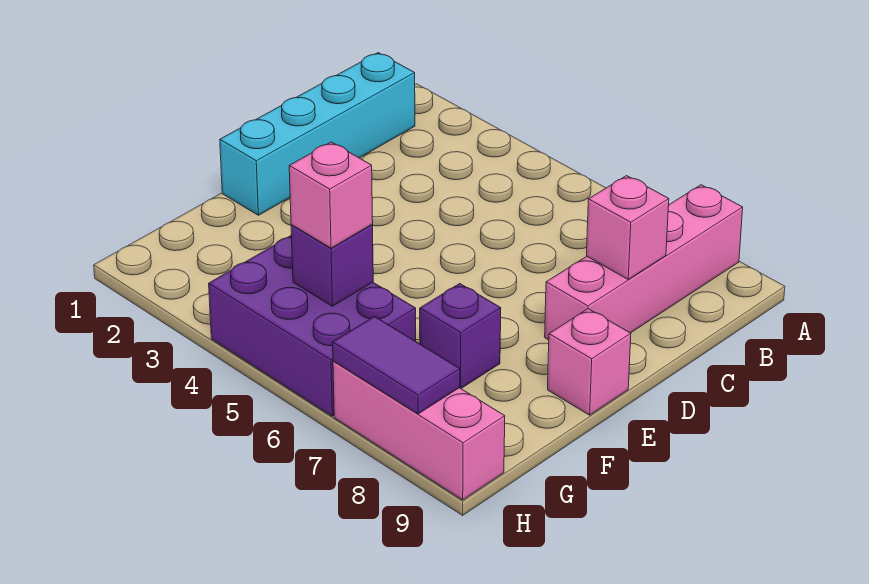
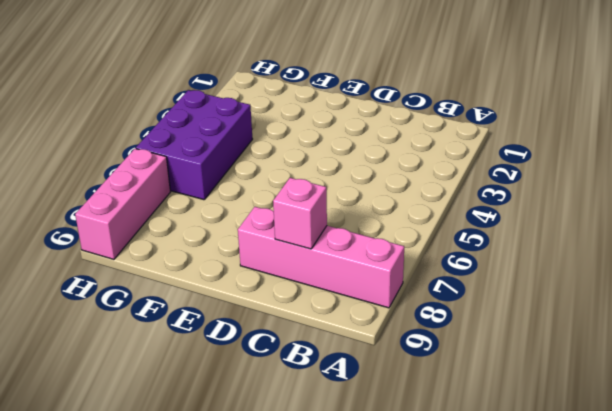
none -> cyan 1x4 brick [220,53,415,215]
none -> pink 1x1 brick [548,309,631,415]

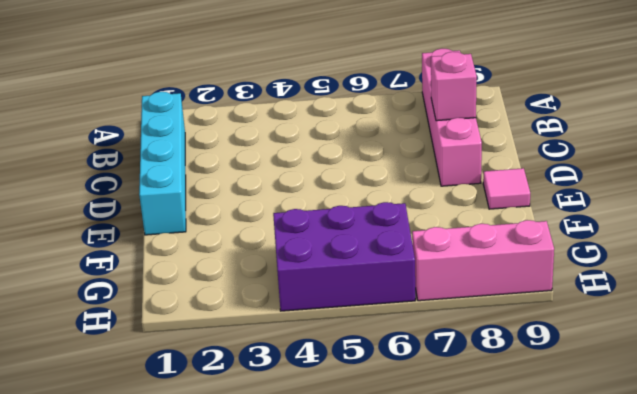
pink 1x1 tile [483,168,530,209] -> pink 1x1 brick [548,309,631,415]
none -> purple 1x1 brick [420,284,501,388]
none -> purple 1x1 brick [291,225,373,306]

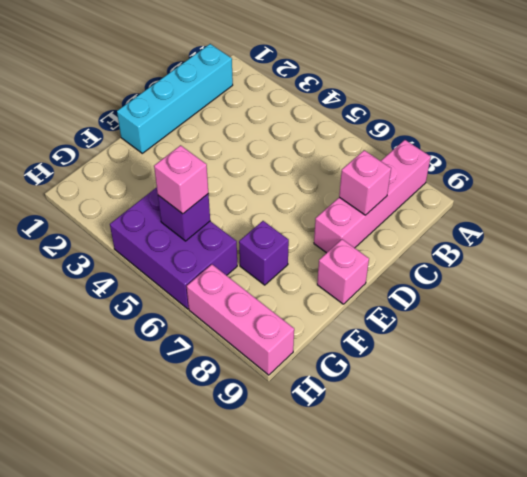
none -> purple 1x2 tile [333,317,460,414]

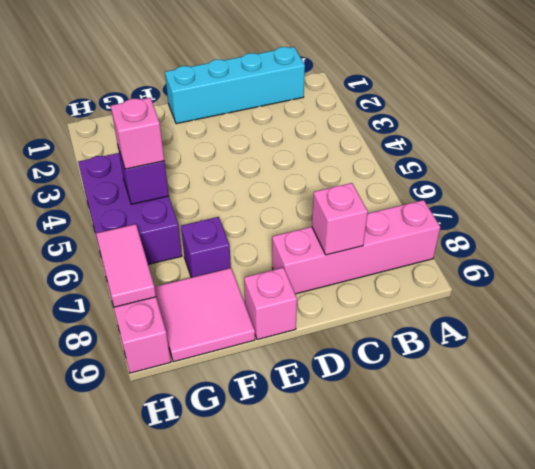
pink 2x2 tile [155,268,255,362] -> none
pink 1x2 tile [96,224,156,307] -> purple 1x2 tile [333,317,460,414]

